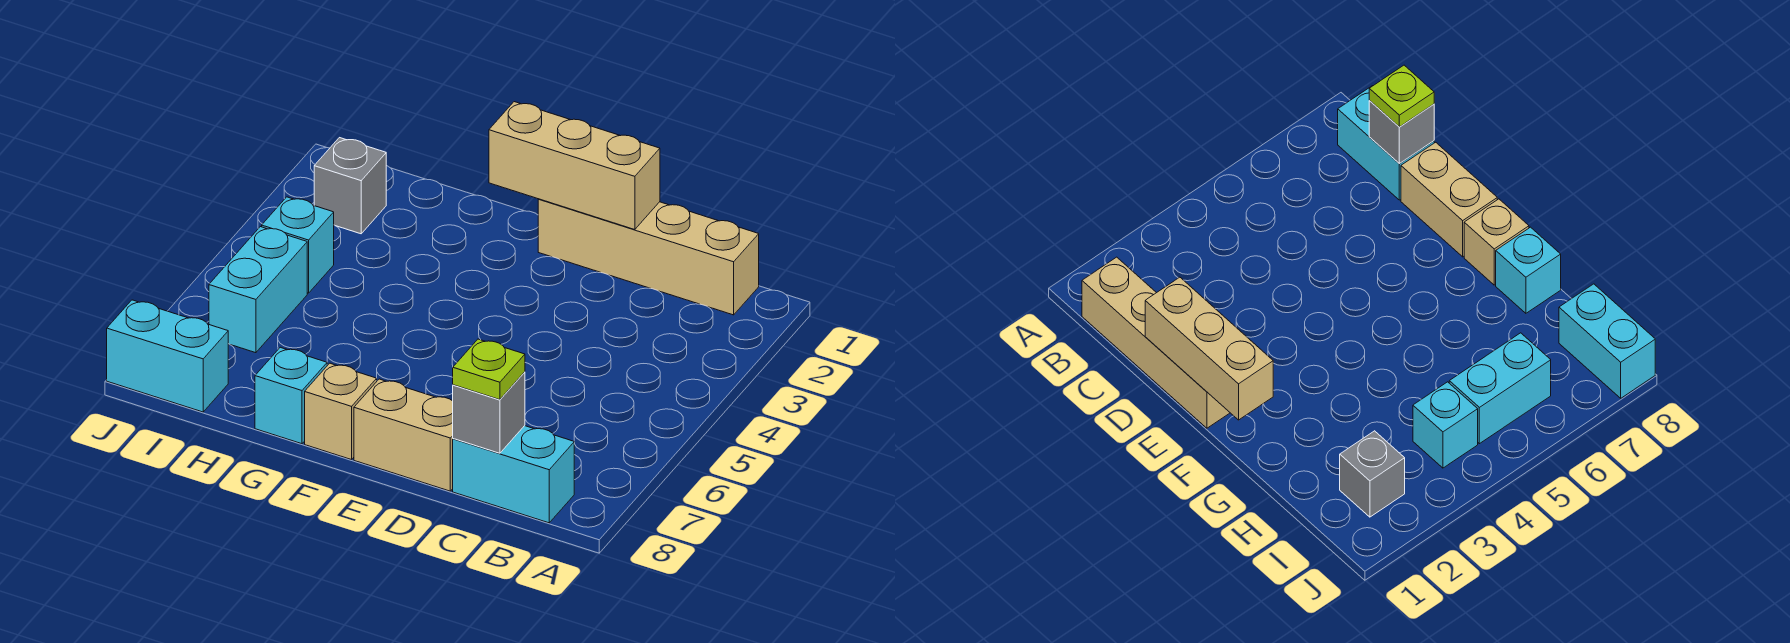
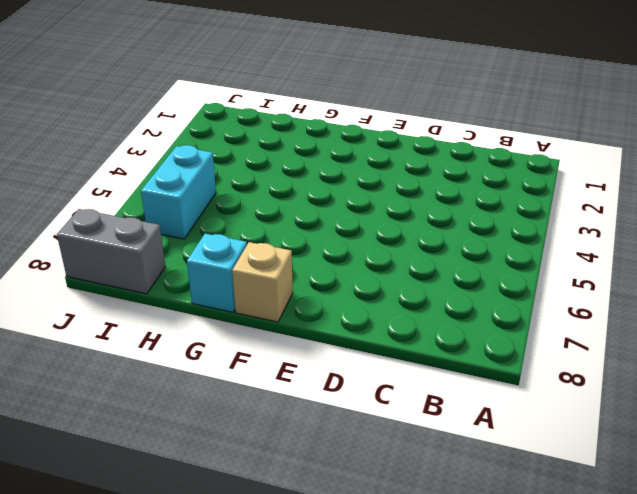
grey 1x2 brick [57,209,165,294] -> cyan 1x2 brick [107,300,228,412]
none -> tan 1x4 brick [538,199,759,315]
none -> cyan 1x2 brick [453,426,574,523]
none -> tan 1x2 brick [354,379,453,491]

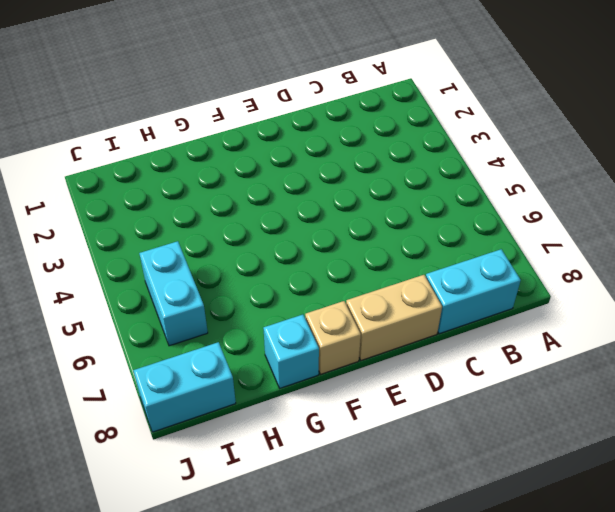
none -> tan 1x4 brick [538,199,759,315]
none -> grey 1x1 brick [314,138,386,234]
none -> cyan 1x1 brick [262,197,334,293]

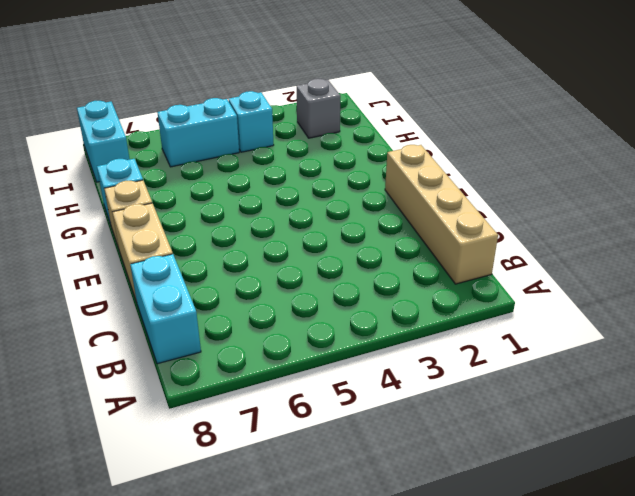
none -> grey 1x1 brick [453,372,525,453]
none -> tan 1x3 brick [489,102,660,230]
none -> lime 1x1 plate [453,339,525,400]

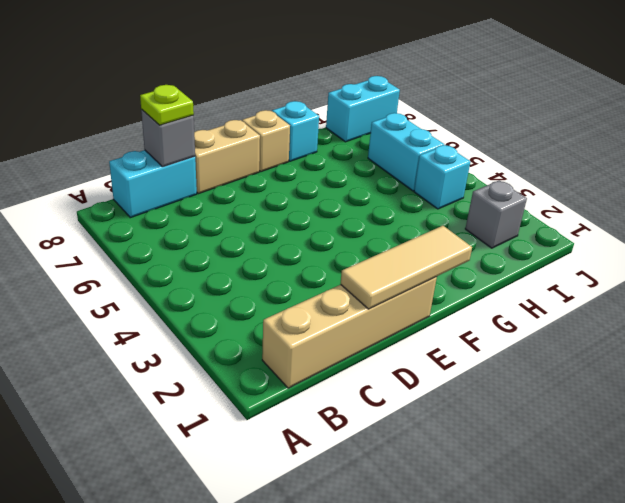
tan 1x3 tile [341,226,472,309] -> tan 1x3 brick [489,102,660,230]

